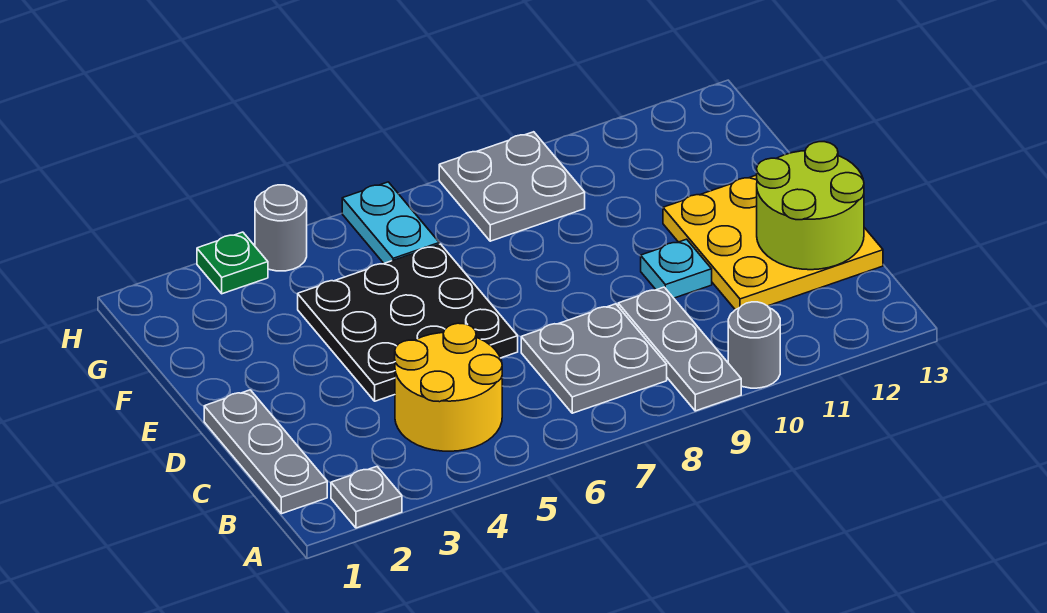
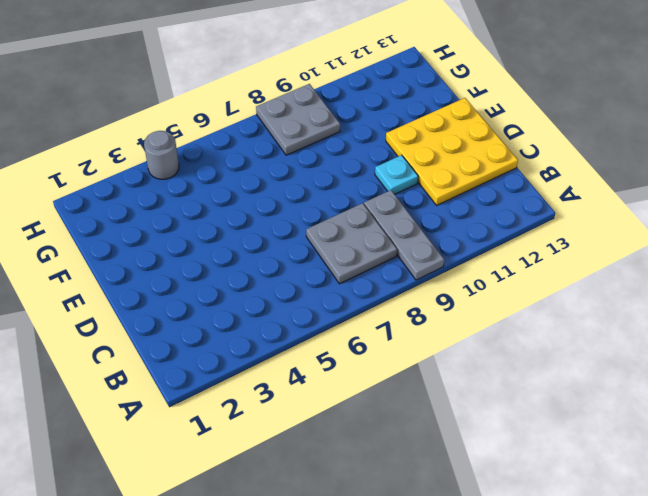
none -> grey 1x1 plate [331,467,402,528]
none -> grey 1x1 round brick [728,302,780,388]
none -> grey 1x3 plate [204,390,327,514]

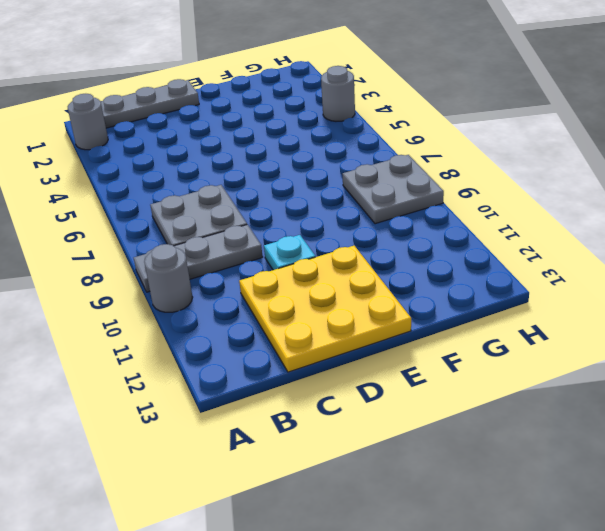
grey 1x1 round brick [68,94,108,150] -> grey 1x1 plate [331,467,402,528]
none -> yellow 2x2 round brick [395,323,502,451]
none -> black 3x3 plate [298,244,518,401]
none -> cyan 1x2 plate [342,182,439,263]

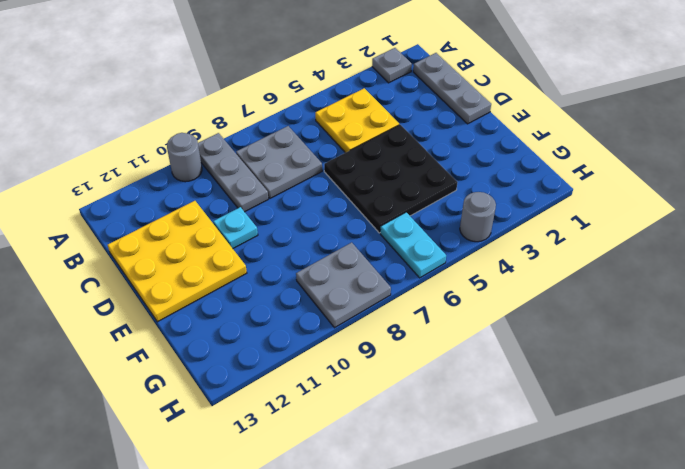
yellow 2x2 plate [315,88,399,153] -> yellow 2x2 round brick [395,323,502,451]
none -> green 1x1 plate [197,232,268,294]
none -> lime 2x2 round brick [757,142,864,270]

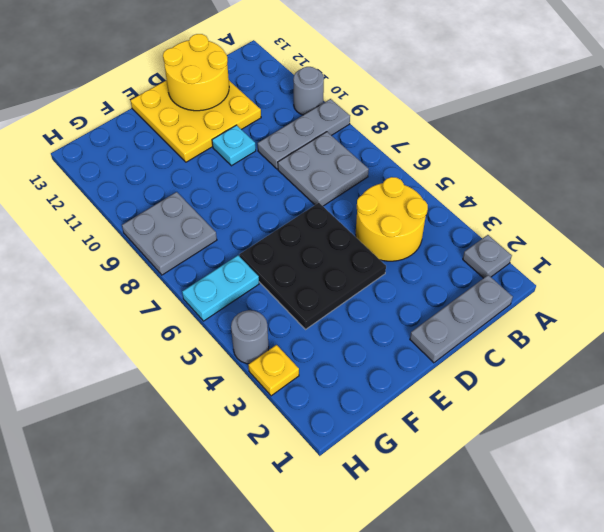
yellow 2x2 round brick [163,34,229,111] -> lime 2x2 round brick [757,142,864,270]
yellow 1x1 plate [248,345,299,396] -> green 1x1 plate [197,232,268,294]

